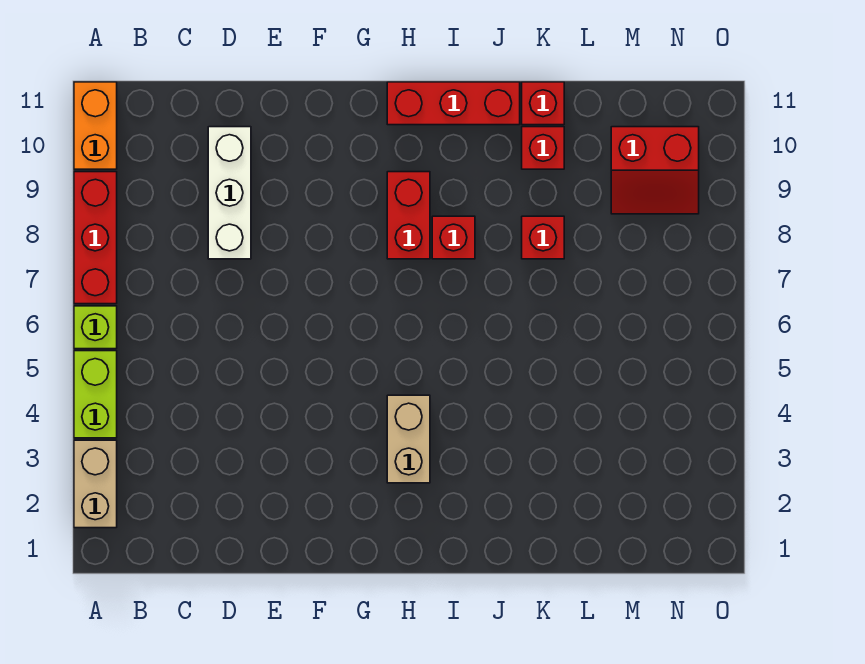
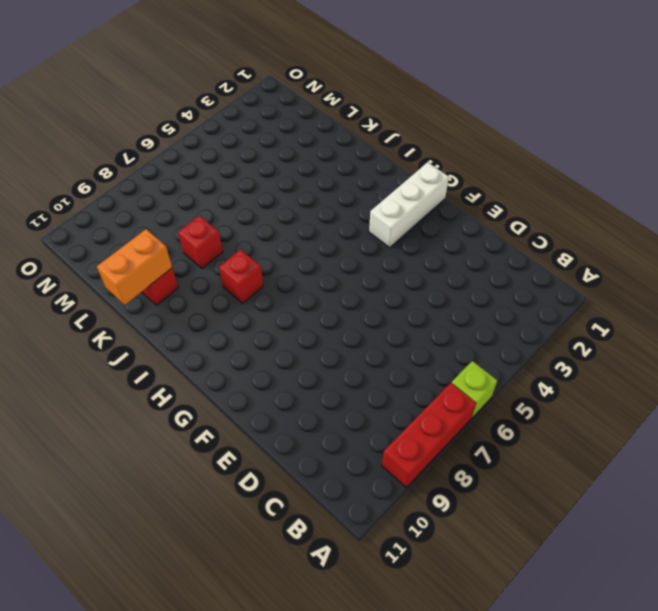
white 1x3 brick [369,162,449,247] -> white 1x3 brick moved to [208,127,251,259]
orange 1x2 brick [97,229,172,305] -> orange 1x2 brick moved to [74,82,117,169]
none -> tan 1x2 brick [74,440,117,528]
none -> lime 1x2 brick [74,351,117,438]
none -> tan 1x2 brick [387,395,430,483]

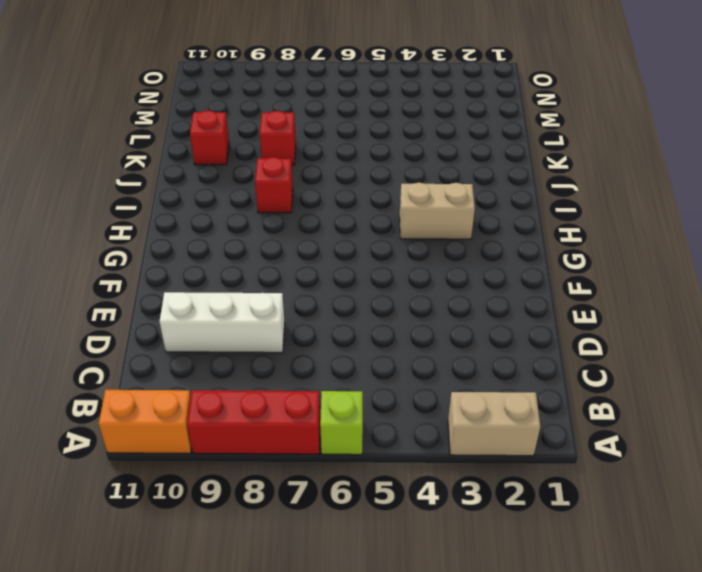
none -> lime 1x2 brick [74,351,117,438]
none -> red 1x2 brick [387,172,430,259]
none -> red 1x3 brick [387,82,520,125]

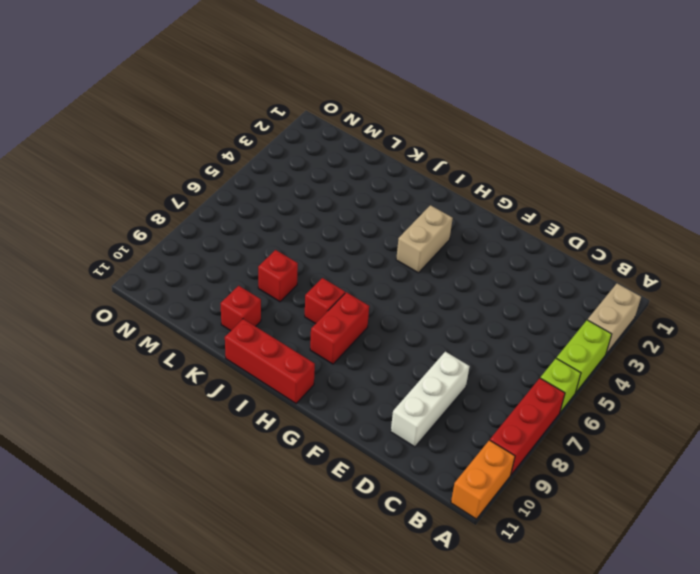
none -> red 1x1 brick [522,82,564,125]
none -> red 2x2 slope [611,127,699,214]

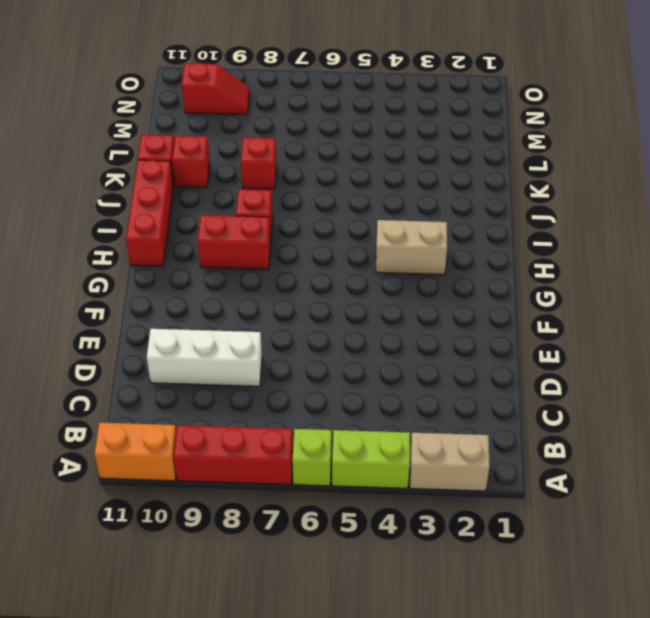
red 1x2 slope [182,63,250,115] -> red 2x2 slope [611,127,699,214]

